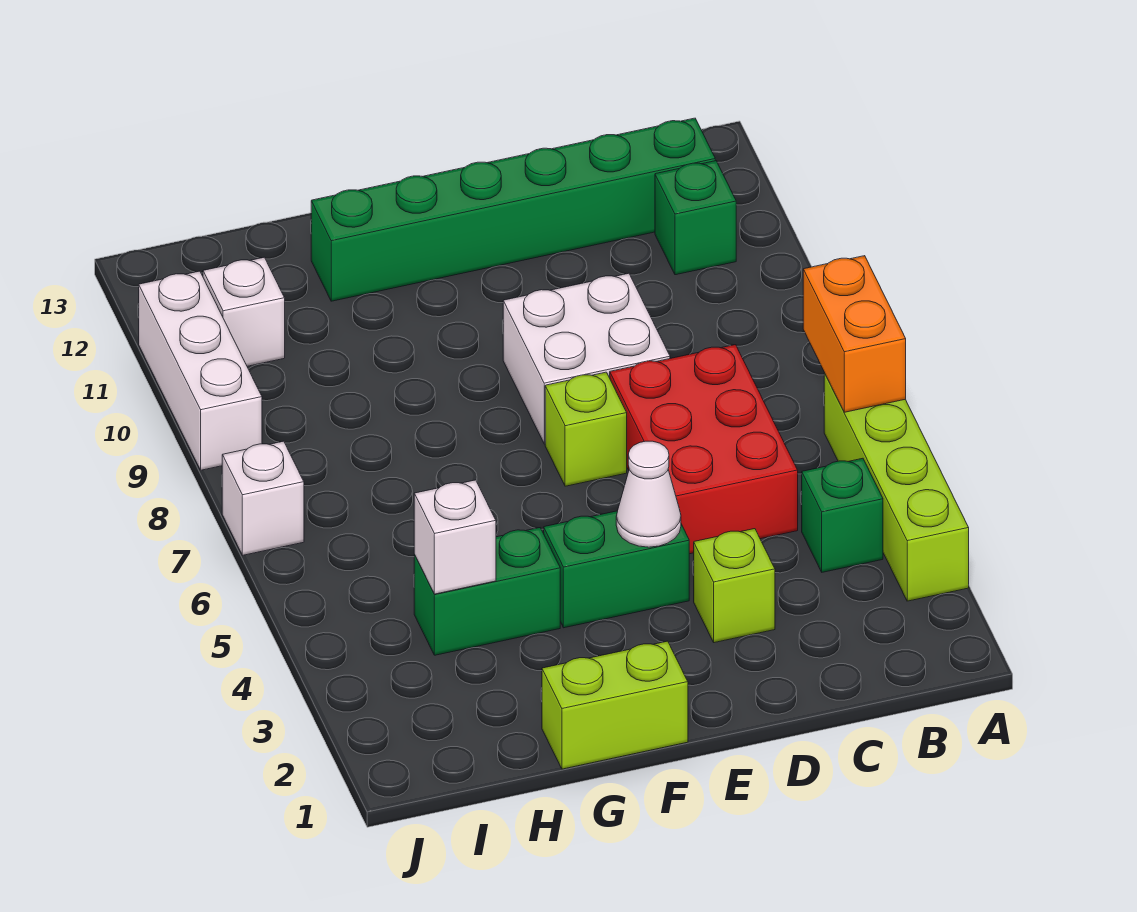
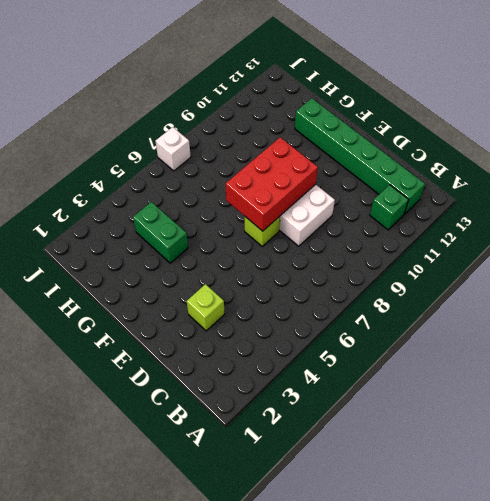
red 2x3 brick [226,137,318,231] -> red 2x3 brick moved to [610,345,798,554]
none -> lime 1x4 brick [824,373,969,601]
none -> green 1x1 brick [802,458,883,572]
none -> green 1x2 brick [544,511,689,628]

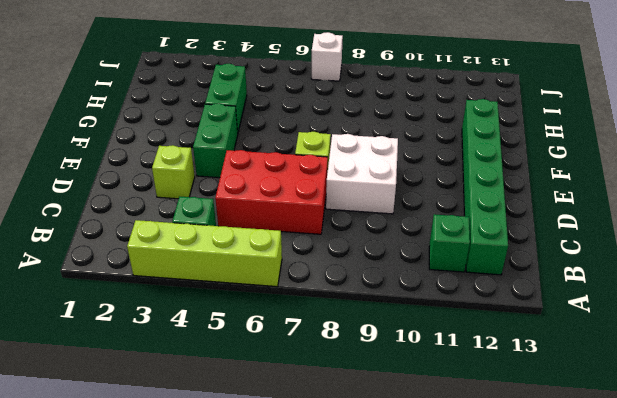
none -> lime 1x2 brick [542,641,688,769]
none -> white 1x1 brick [203,257,285,366]
none -> white 1x3 brick [139,271,262,470]

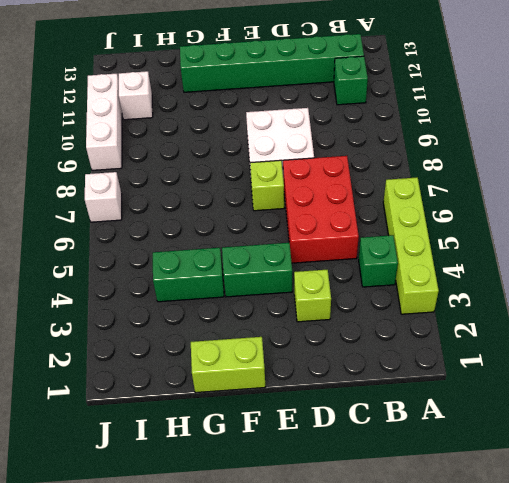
none -> orange 1x2 brick [803,256,906,412]
none -> white 1x1 cone [616,441,681,547]
none -> white 1x1 brick [414,480,496,594]

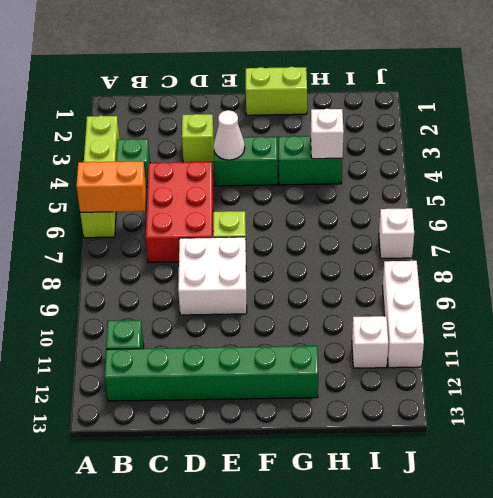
orange 1x2 brick [76,161,146,212] -> orange 1x2 brick turned to [803,256,906,412]

